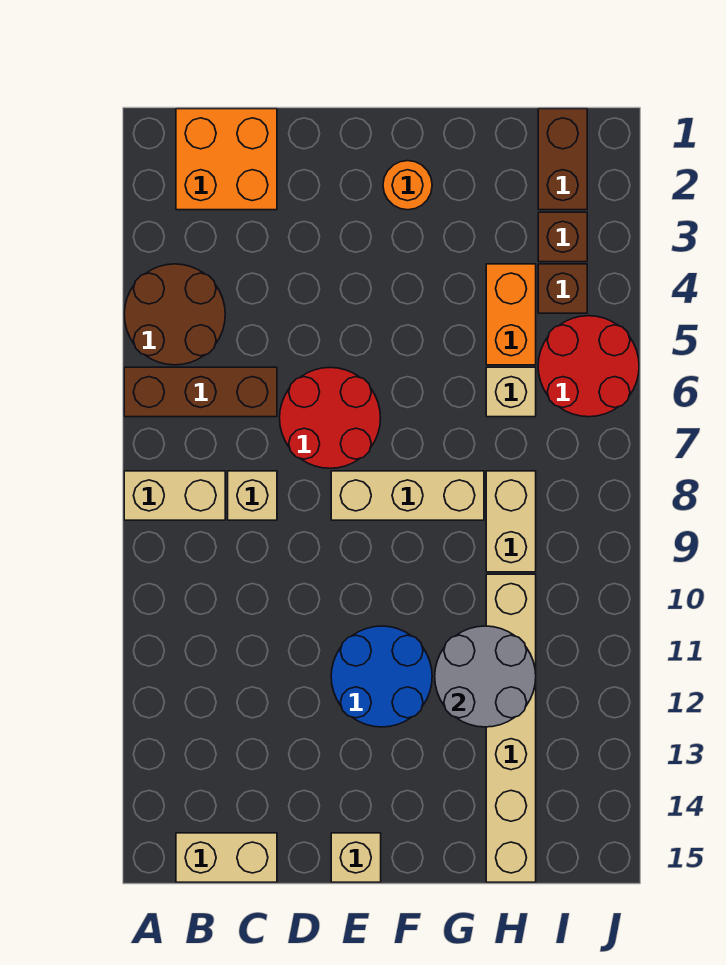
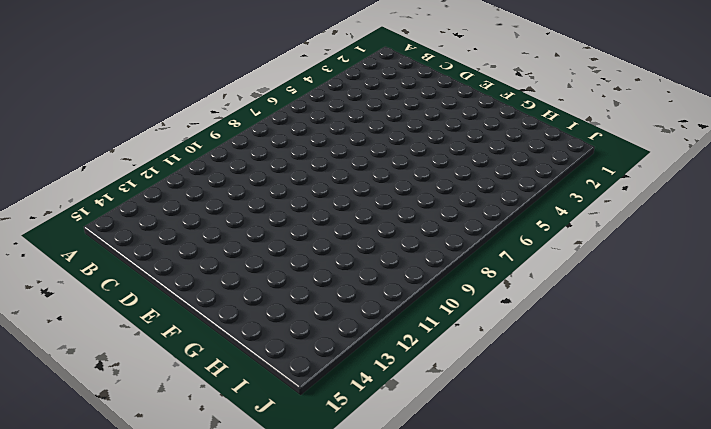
none -> brown 2x2 round brick [124,264,225,365]
none -> brown 1x3 brick [124,367,277,417]
none -> tan 1x2 brick [124,471,225,520]

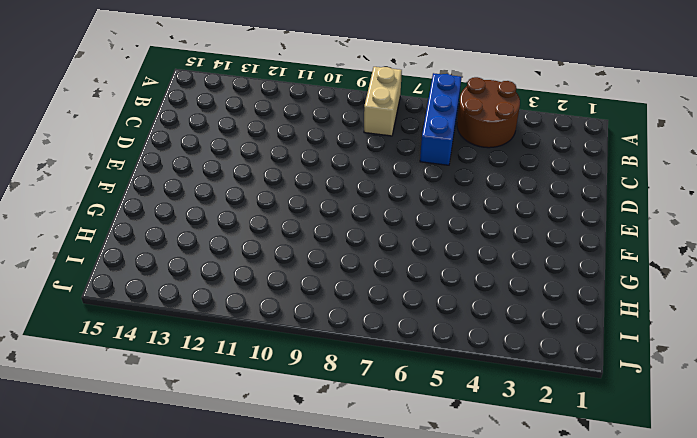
blue 1x3 brick [420,73,461,165] -> brown 1x3 brick [124,367,277,417]
none -> orange 2x2 brick [176,109,277,210]
none -> tan 1x2 brick [176,833,277,882]
none -> tan 1x1 brick [228,471,277,520]

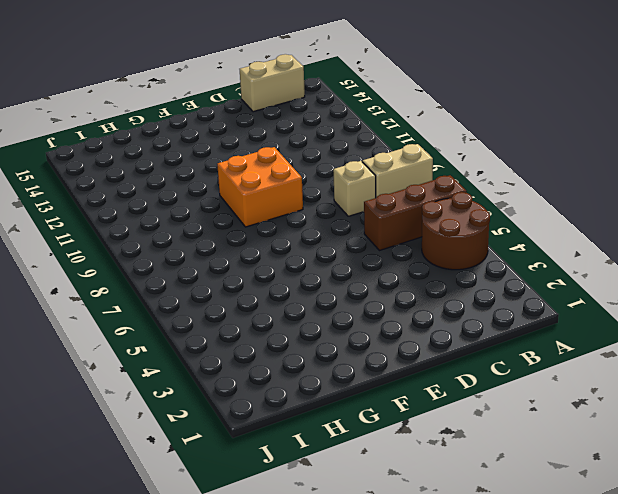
orange 2x2 brick [217,147,303,227] -> orange 2x2 brick moved to [176,109,277,210]
none -> red 2x2 round brick [280,368,380,468]
none -> tan 1x3 brick [331,471,484,520]
none -> blue 2x2 round brick [331,626,432,727]

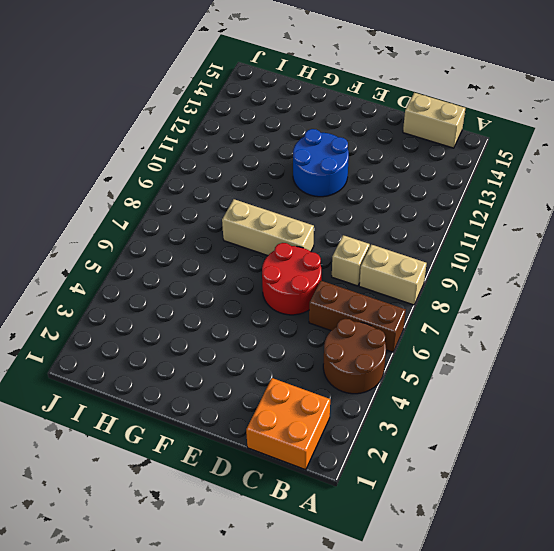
none -> tan 1x1 brick [331,833,381,882]
none -> orange 1x1 round brick [383,161,432,210]
none -> orange 1x2 brick [486,264,536,365]

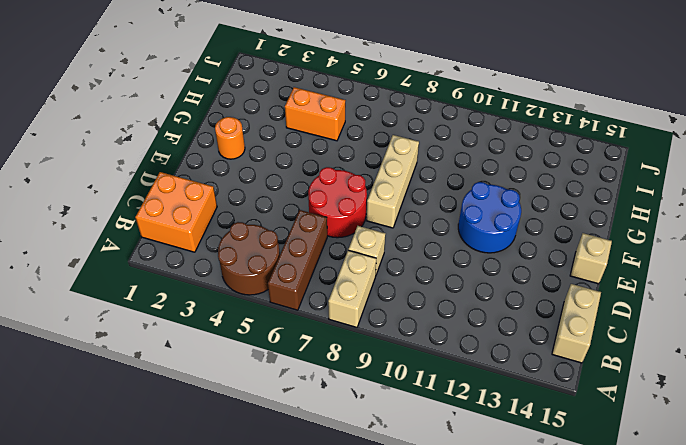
none -> tan 1x1 brick [486,367,536,417]
none -> tan 1x2 brick [486,471,536,572]
none -> tan 1x6 brick [486,574,536,882]

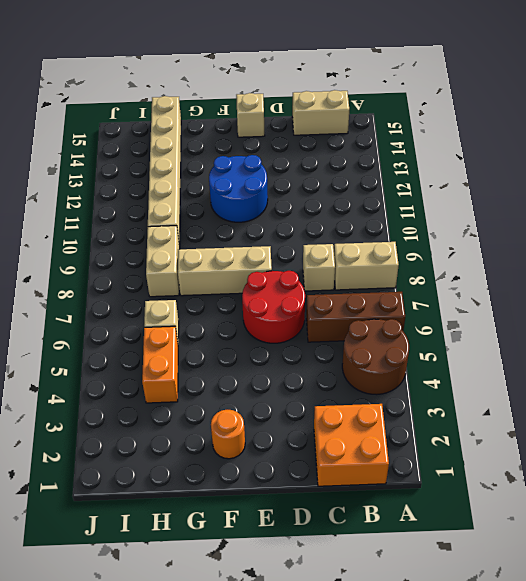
none -> brown 1x2 brick [538,109,587,210]
none -> brown 1x1 brick [538,212,587,262]
none -> brown 1x1 brick [538,264,587,313]

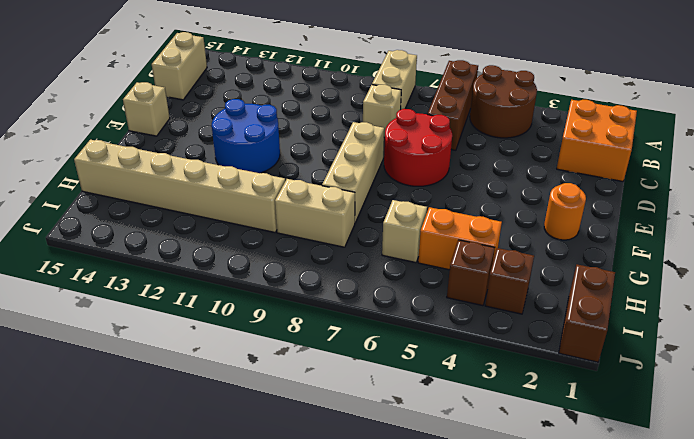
brown 1x2 brick [559,264,615,362] -> brown 1x2 brick turned to [538,109,587,210]
none -> red 2x2 round brick [538,316,639,417]
none -> grey 2x2 round brick [435,626,536,727]

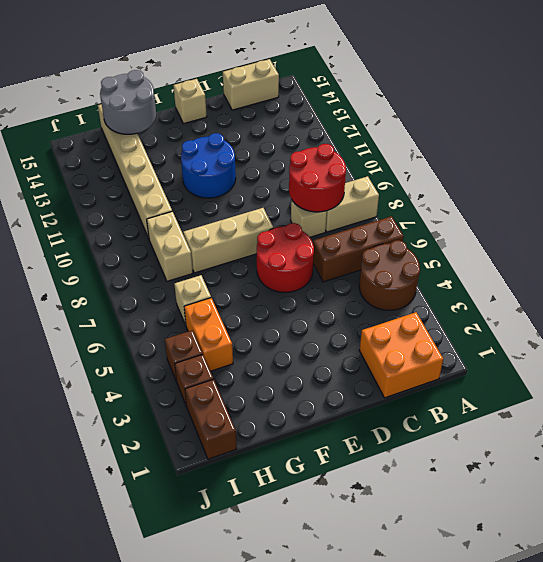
red 2x2 round brick [289,144,346,212] -> red 2x2 round brick moved to [538,316,639,417]
grey 2x2 round brick [100,70,156,134] -> grey 2x2 round brick moved to [435,626,536,727]
none -> orange 1x1 round brick [383,161,432,210]

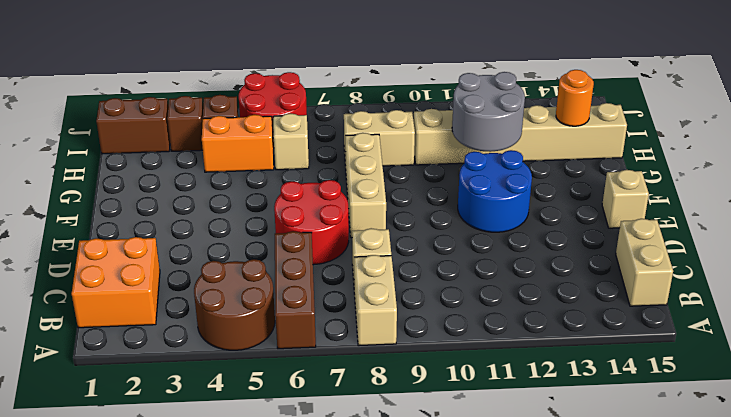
orange 1x1 round brick [556,70,594,126] -> orange 1x1 round brick moved to [383,161,432,210]

